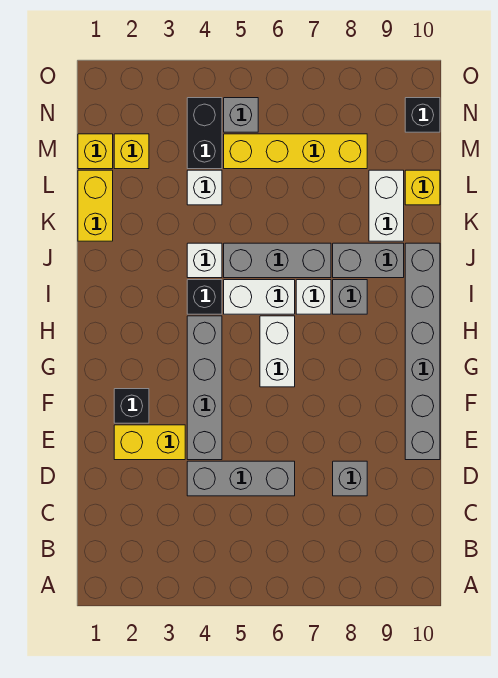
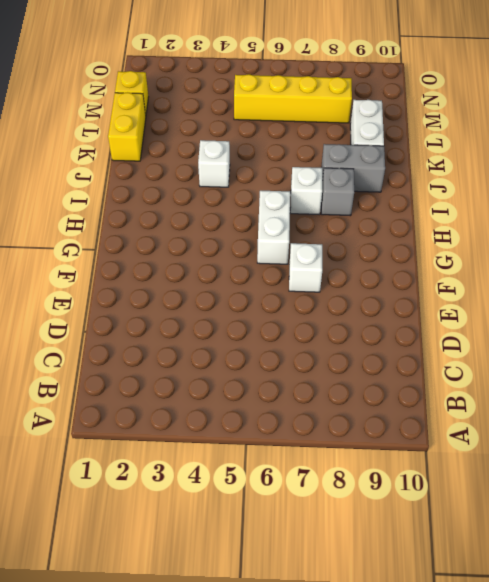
white 1x1 brick [289,243,322,292] -> white 1x1 brick moved to [187,170,222,205]
none -> grey 1x3 brick [187,461,295,496]
none -> grey 1x1 brick [333,461,367,496]
none -> yellow 1x2 brick [114,425,185,460]

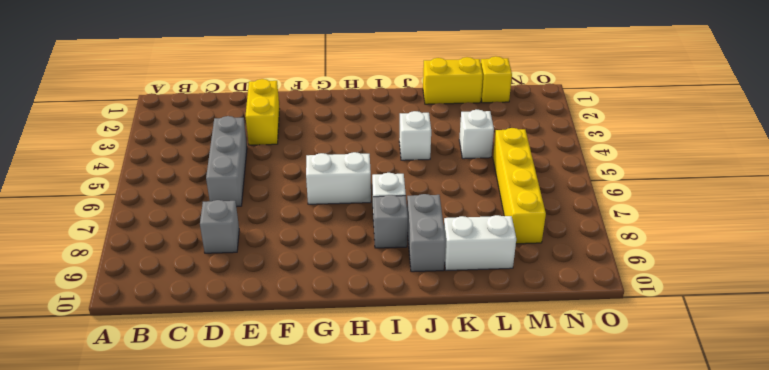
none -> grey 1x4 brick [187,316,222,460]
none -> grey 1x6 brick [405,243,440,460]
none -> black 1x1 brick [114,389,149,423]

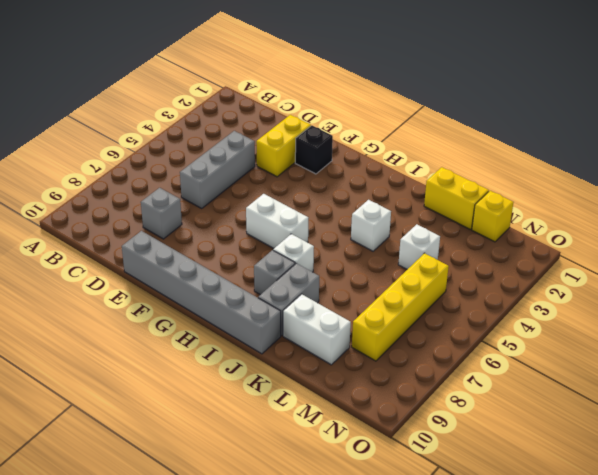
none -> grey 1x4 brick [187,316,222,460]
none -> black 1x1 brick [187,280,222,314]
none -> white 1x2 brick [224,280,295,314]

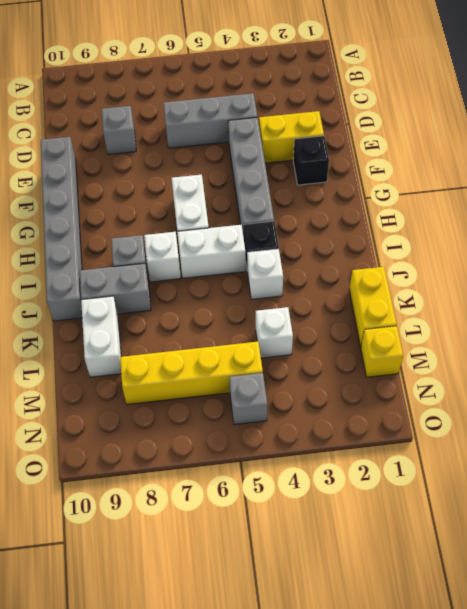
none -> grey 1x3 brick [224,243,331,278]
none -> yellow 1x1 brick [405,170,440,205]
none -> yellow 1x1 brick [114,134,149,169]

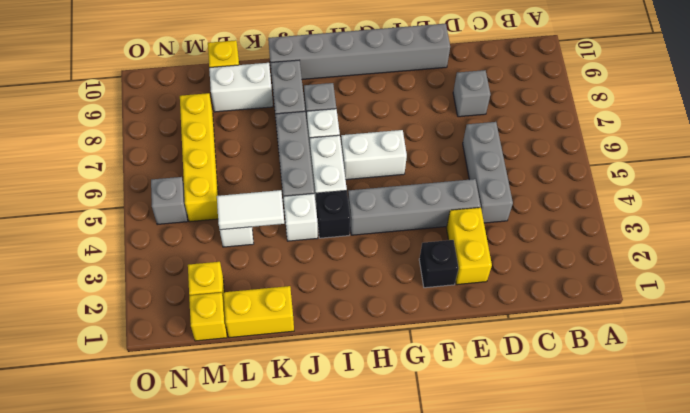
white 1x2 tile [217,190,284,230] -> none
none -> black 1x2 brick [187,98,222,169]
none -> black 1x1 brick [405,98,440,132]

